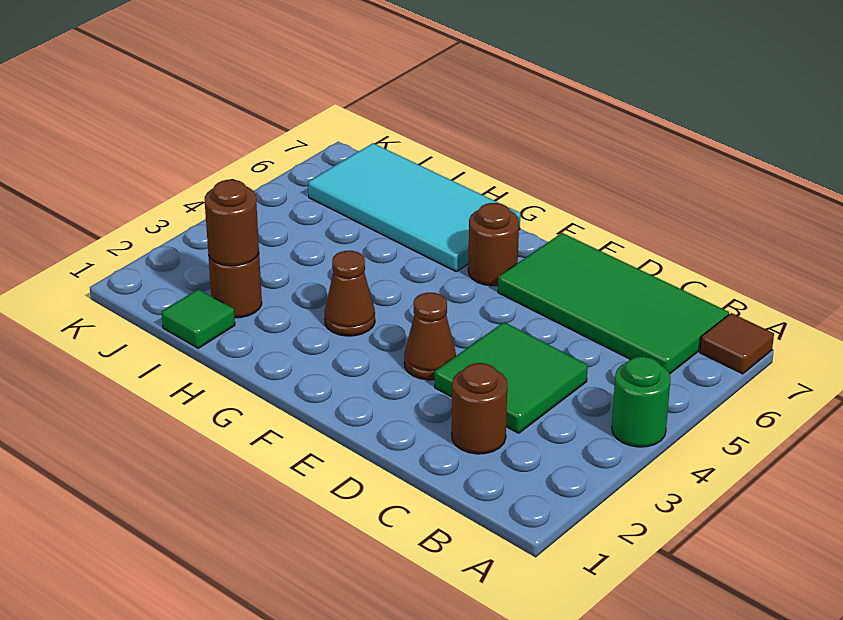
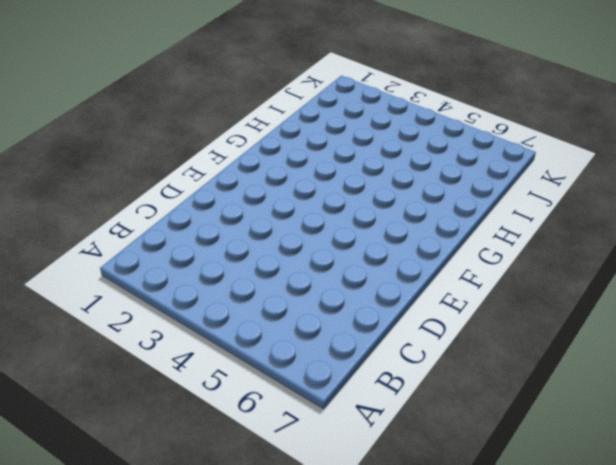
none -> green 1x1 round brick [612,356,670,447]
none -> brown 1x1 tile [700,313,774,374]
none -> green 2x4 tile [498,233,729,374]

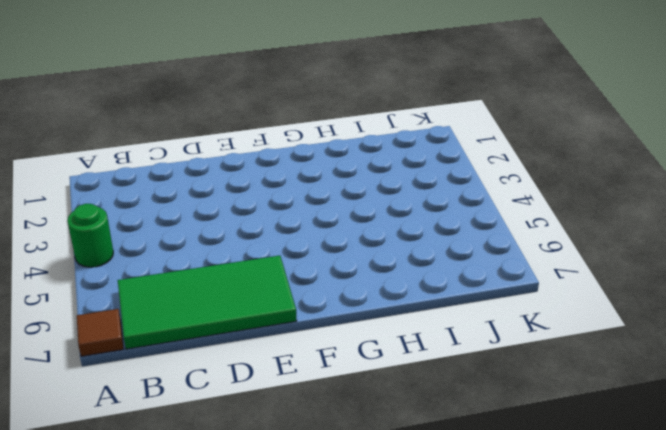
none -> brown 1x1 round brick [452,363,507,454]
none -> green 2x2 tile [435,322,588,433]
none -> brown 1x1 cone [404,293,456,380]

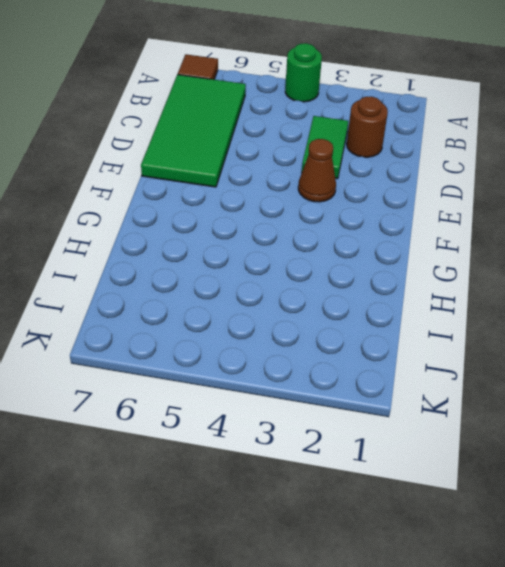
green 1x2 tile [302,116,348,179] -> green 2x2 tile [435,322,588,433]
none -> brown 1x1 round brick [468,203,519,286]
none -> brown 1x1 cone [325,251,375,336]
none -> cyan 2x4 tile [308,143,520,272]

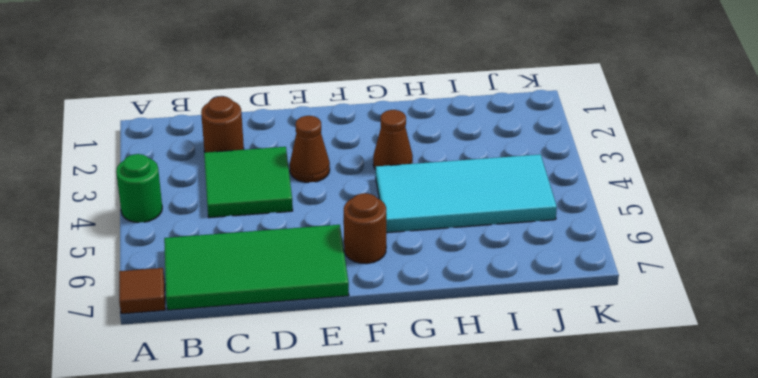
cyan 2x4 tile [376,154,557,233] -> cyan 2x4 tile moved to [308,143,520,272]
none -> green 1x1 tile [162,289,235,348]
none -> brown 1x1 round brick [208,254,262,318]
none -> brown 1x1 round brick [205,180,259,266]

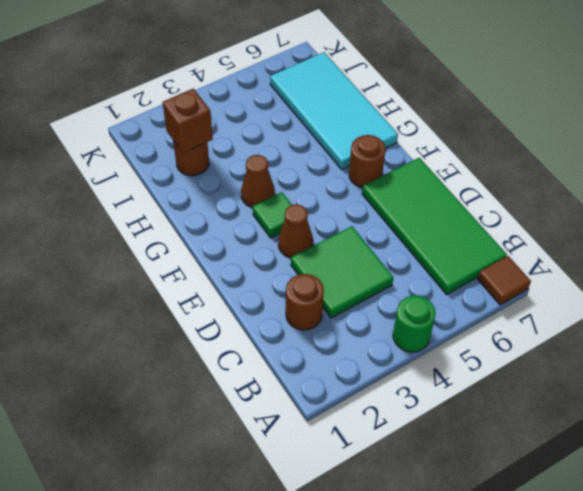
green 1x1 tile [253,192,292,238] -> green 1x1 tile moved to [162,289,235,348]
brown 1x1 brick [163,89,213,153] -> brown 1x1 round brick [205,180,259,266]

